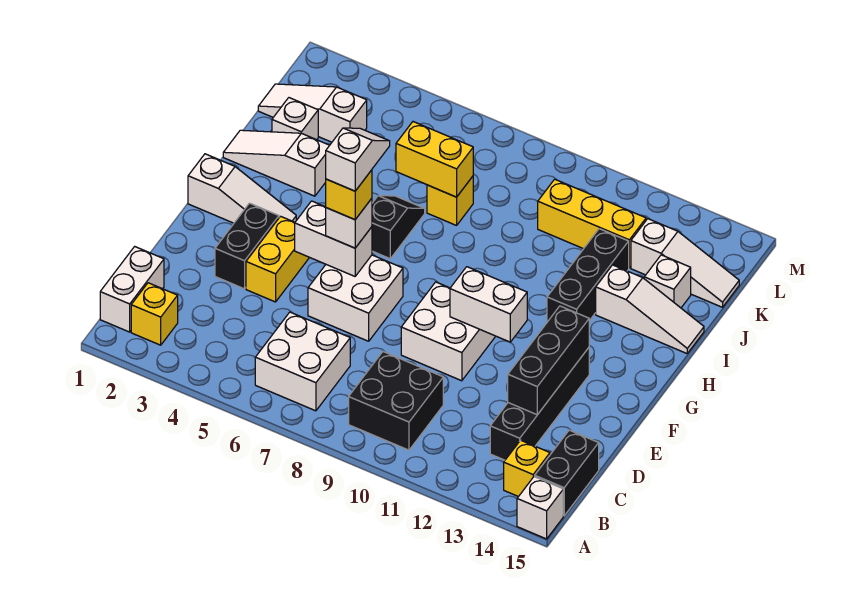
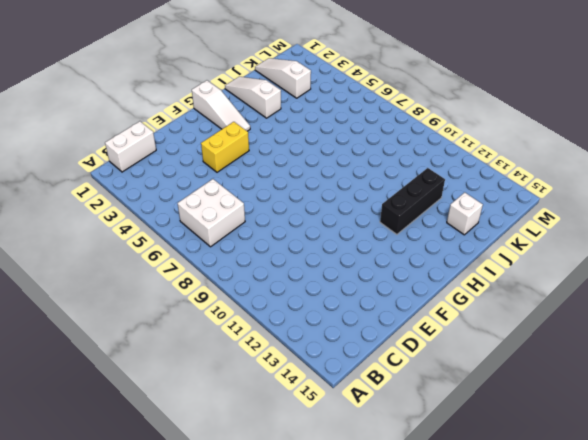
none -> white 1x1 brick [517,477,563,539]
none -> yellow 1x1 brick [131,283,178,345]
none -> black 2x2 brick [349,352,443,450]
none -> yellow 1x1 brick [504,440,550,497]

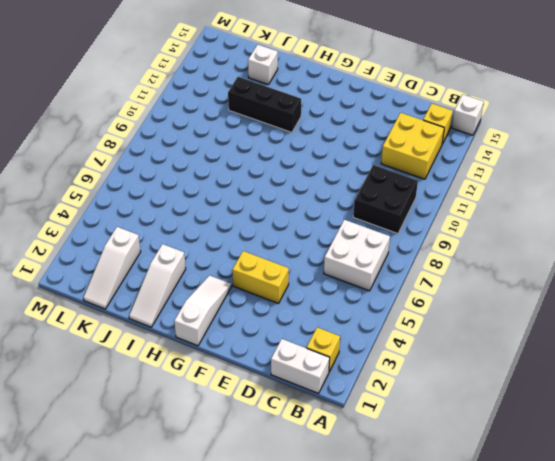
yellow 2x2 brick [381,113,444,179] -> black 1x4 brick [490,348,589,460]
none -> black 1x2 brick [535,430,599,516]
none -> black 1x2 brick [215,203,279,289]
none -> white 2x2 brick [308,255,403,341]
none -> white 2x2 brick [401,282,496,381]

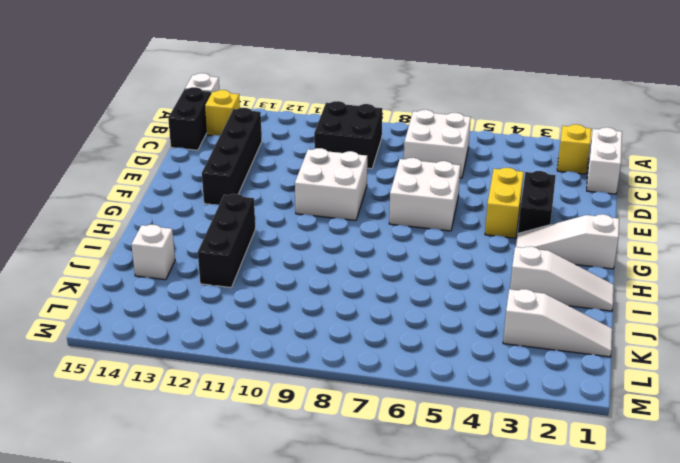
none -> black 1x2 slope [372,196,425,259]
none -> white 1x3 slope [596,265,704,353]
none -> white 1x1 brick [272,98,318,140]
none -> yellow 1x1 brick [427,176,473,225]

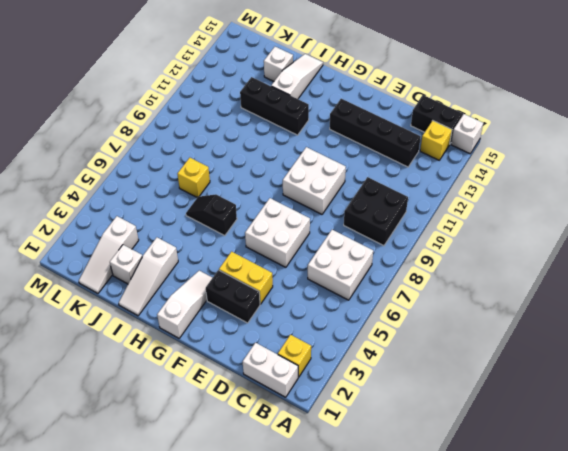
none -> yellow 1x3 brick [538,179,646,268]
none -> white 1x3 slope [631,219,739,307]
none -> black 1x3 brick [508,306,589,415]
none -> white 1x2 brick [295,201,372,276]

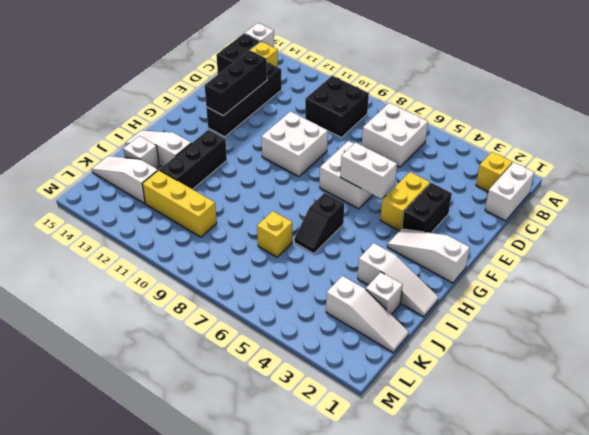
none -> white 1x2 brick [450,267,527,342]
none -> yellow 1x2 brick [396,122,473,197]
none -> white 1x1 brick [326,198,372,248]
none -> yellow 1x1 brick [326,170,372,220]

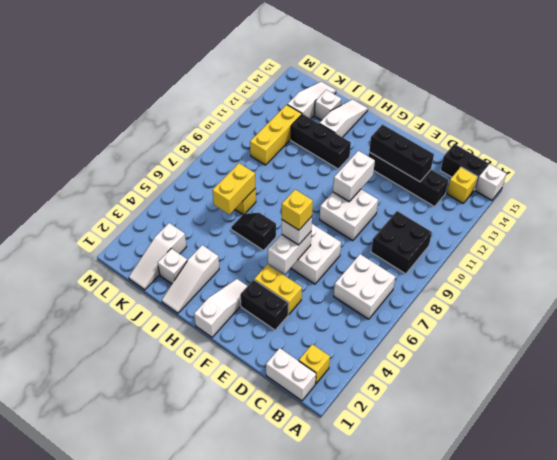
none -> white 1x2 slope [326,128,390,191]

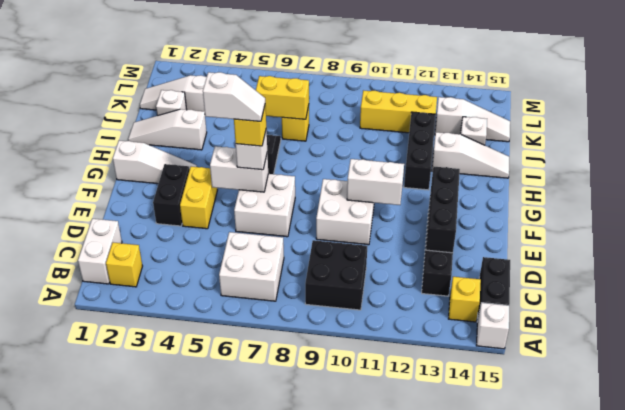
white 1x2 slope [203,72,265,121] -> white 1x2 slope turned to [326,128,390,191]

